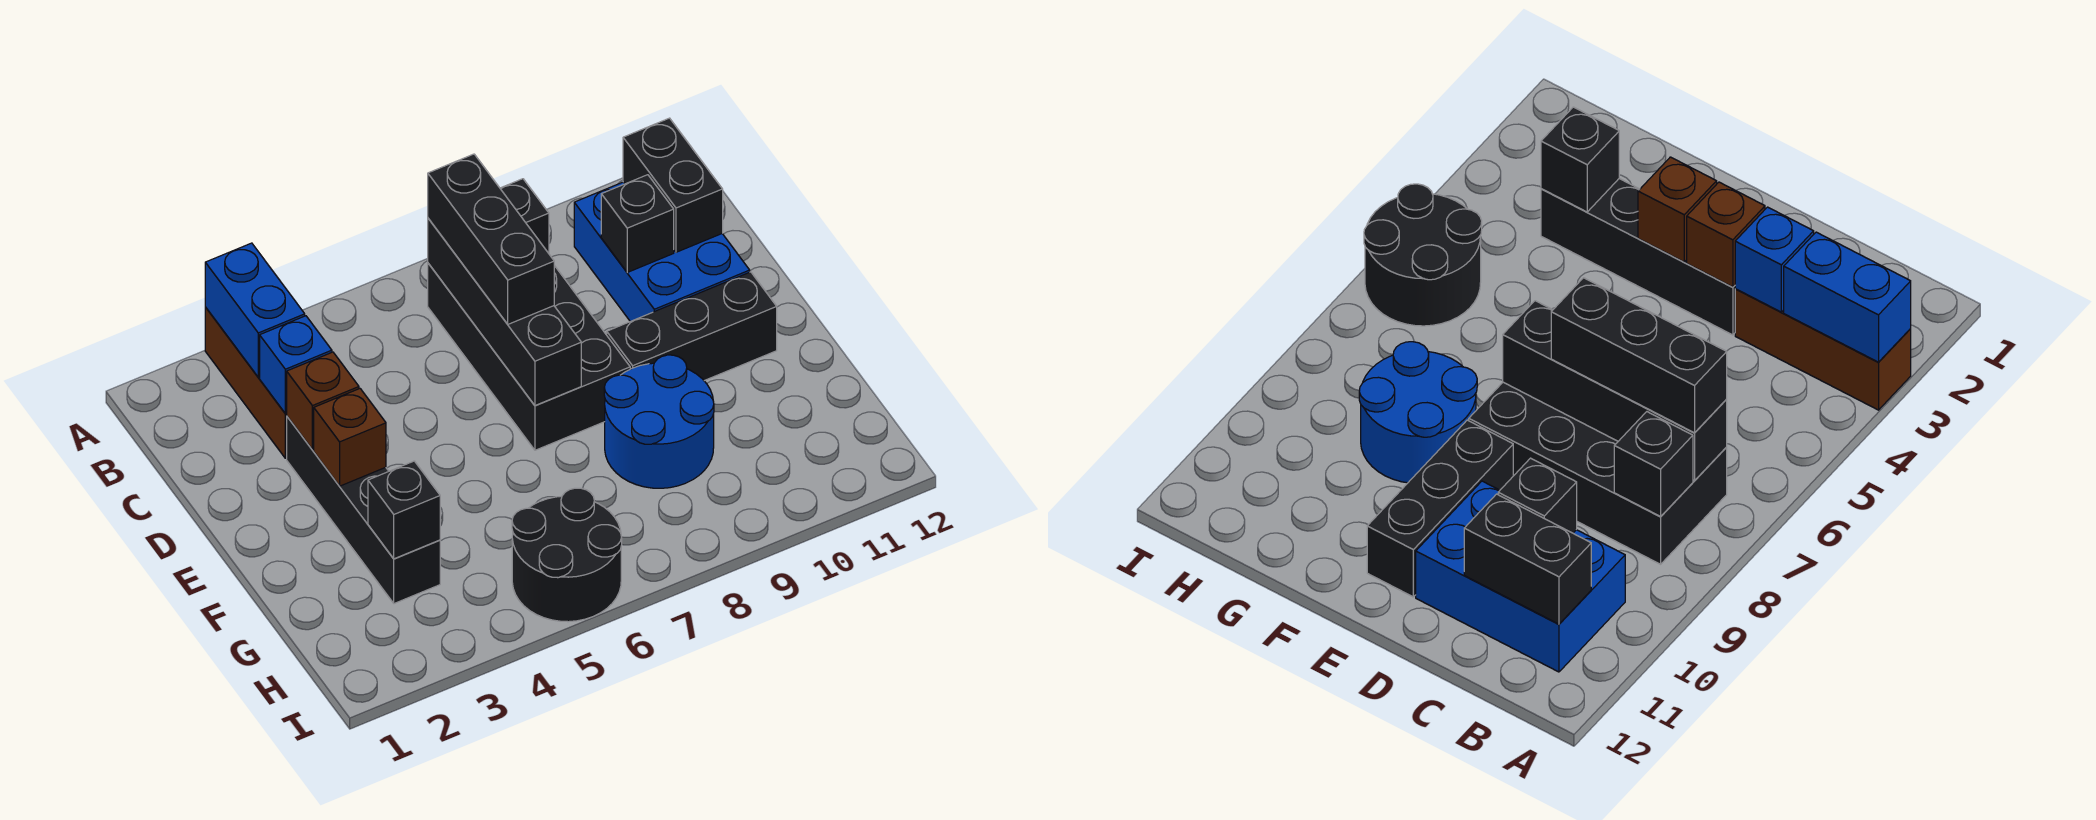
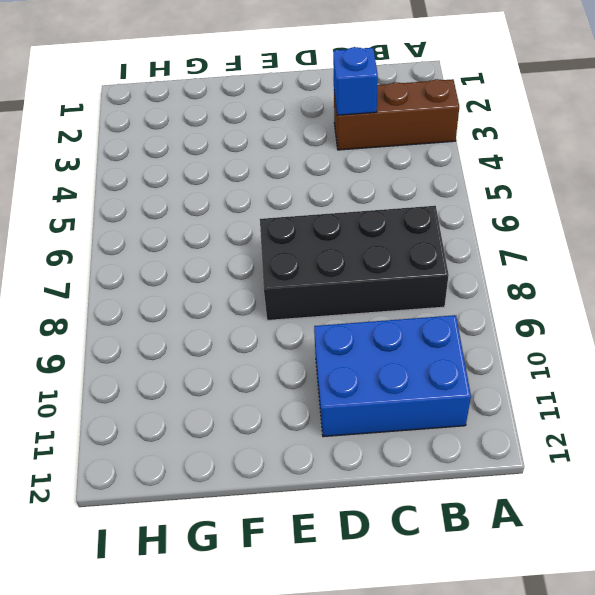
none -> black 1x4 brick [287,417,440,604]
none -> black 1x3 brick [607,272,777,381]
none -> blue 2x2 round brick [604,355,714,488]

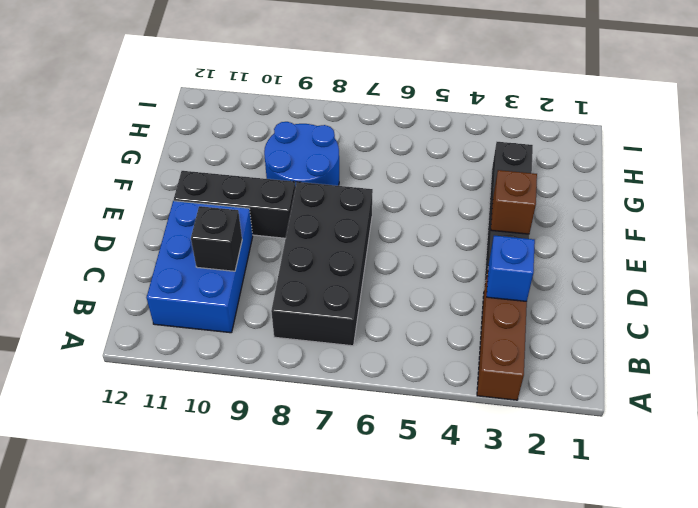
none -> black 2x2 round brick [512,488,622,622]
none -> blue 1x2 brick [205,243,305,377]
none -> black 1x4 brick [428,218,581,406]

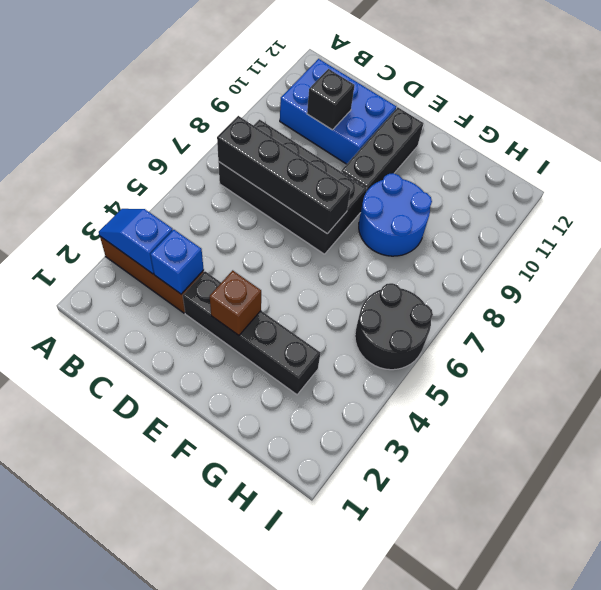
blue 1x2 slope [99,209,173,274] -> blue 1x2 brick [205,243,305,377]
none -> black 1x1 brick [500,179,549,253]
none -> black 1x2 brick [623,118,723,252]
none -> brown 1x1 brick [287,352,359,450]

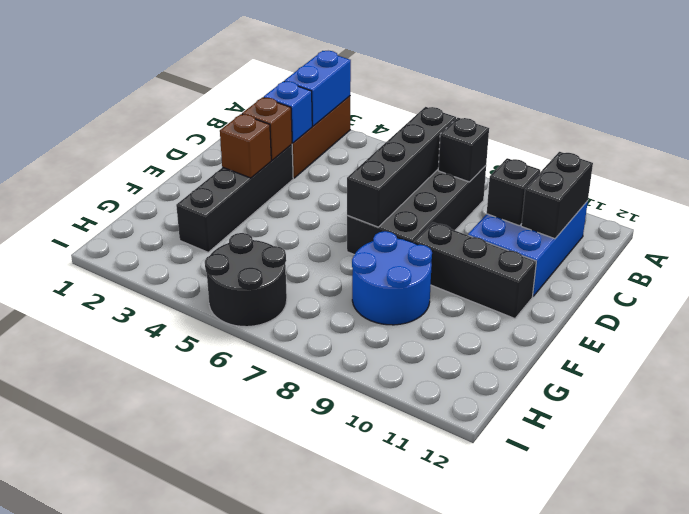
none -> black 1x1 brick [368,461,440,559]
none -> black 1x3 brick [428,154,554,324]

